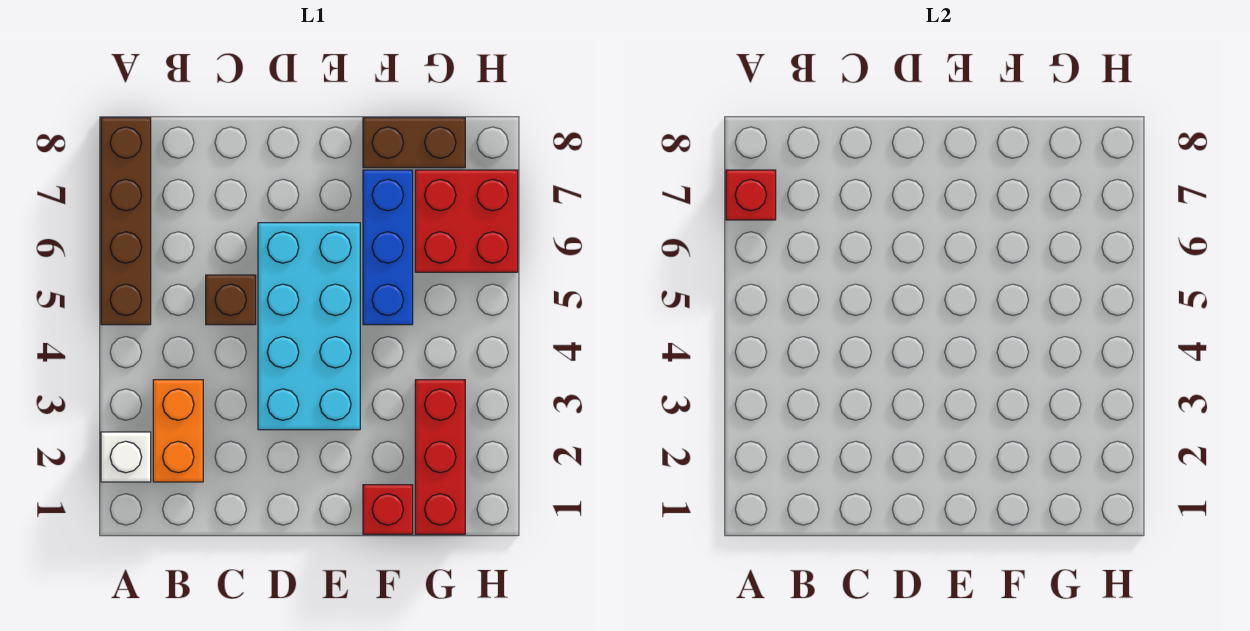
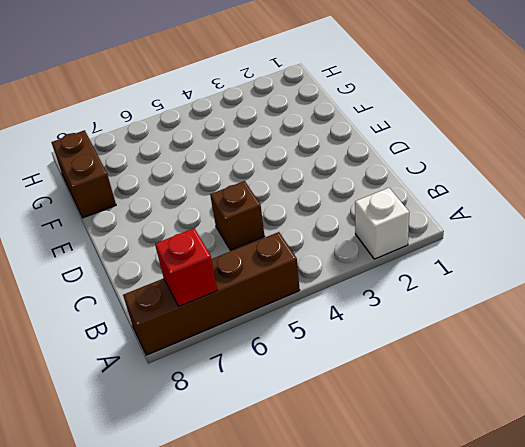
none -> orange 1x2 brick [153,380,203,482]
none -> cyan 2x4 brick [258,223,360,430]

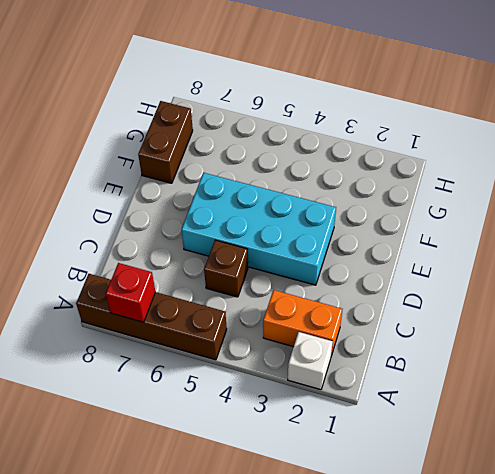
none -> red 1x1 brick [363,485,413,534]
none -> blue 1x3 brick [363,170,413,325]

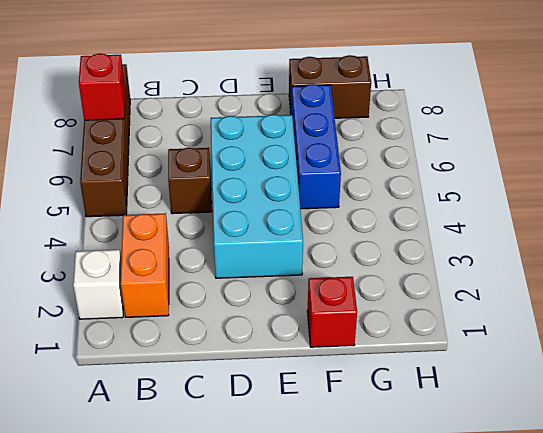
none -> red 1x3 brick [415,380,465,534]
none -> red 2x2 brick [415,170,518,272]

